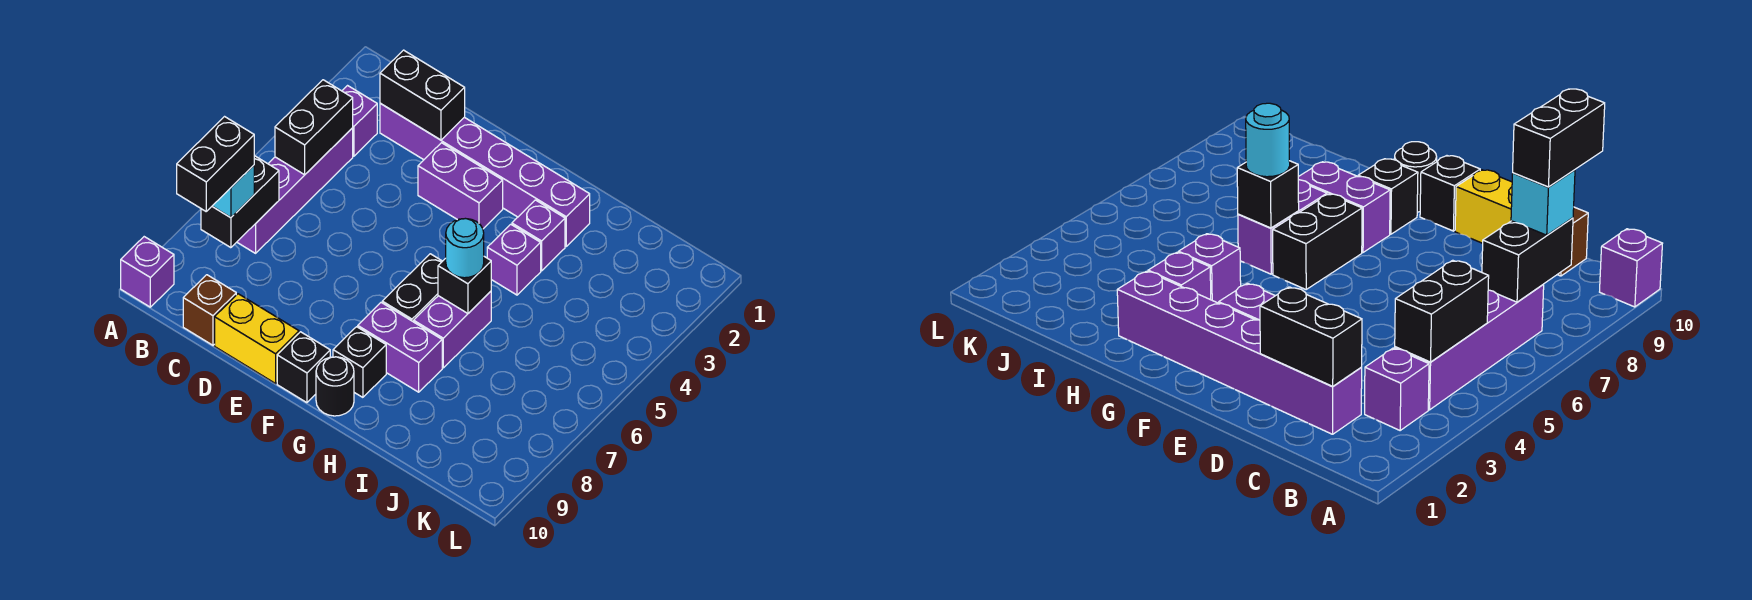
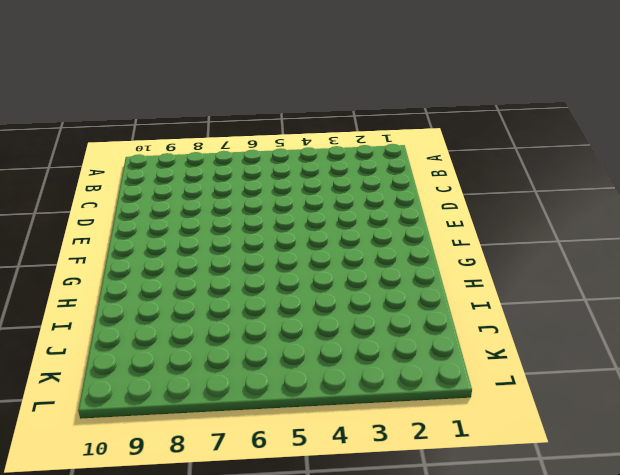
none -> purple 1x1 brick [121,237,174,307]
none -> purple 1x1 brick [342,86,377,156]
none -> purple 1x4 brick [237,128,353,253]

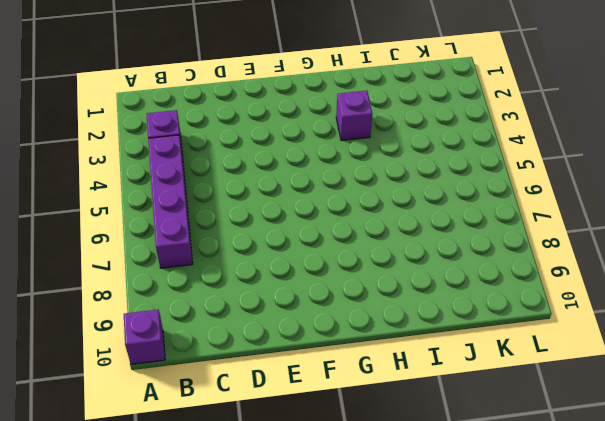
none -> purple 1x6 brick [380,103,590,246]
none -> brown 1x1 brick [183,275,236,345]
none -> yellow 1x2 brick [215,294,299,383]

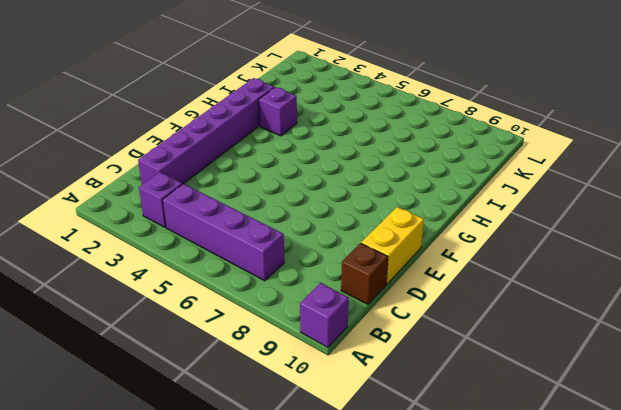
none -> purple 1x2 brick [418,143,503,229]
none -> black 1x1 brick [277,332,330,403]
none -> black 1x2 brick [382,254,442,322]

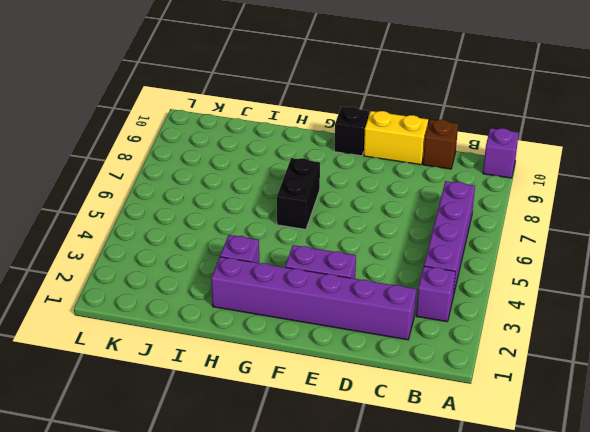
none -> purple 1x2 brick [358,303,442,392]
none -> black 1x1 brick [333,327,386,397]
none -> black 1x1 round brick [316,357,354,416]

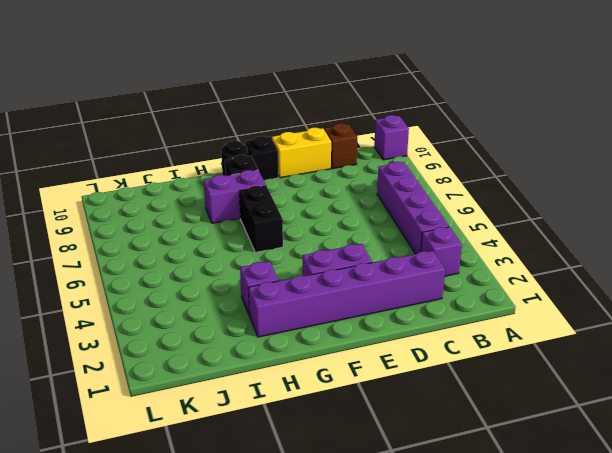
none -> purple 1x1 brick [487,224,541,295]
none -> purple 1x2 brick [414,291,491,368]
none -> black 1x2 brick [275,80,353,175]

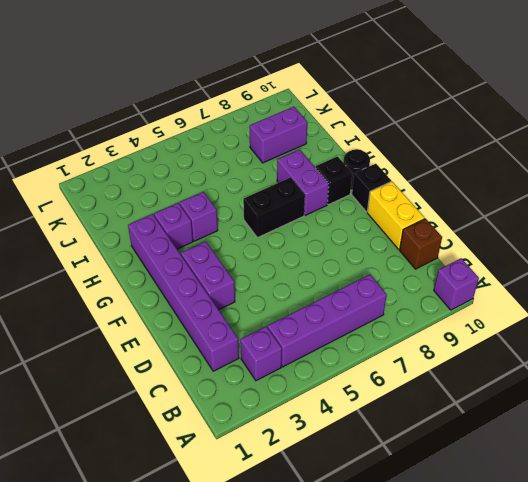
purple 1x2 brick [250,107,307,163] -> purple 1x2 brick moved to [414,291,491,368]
none -> black 1x2 brick [275,80,353,175]
none -> black 1x2 brick [201,156,279,248]
none -> black 1x2 brick [380,50,465,140]

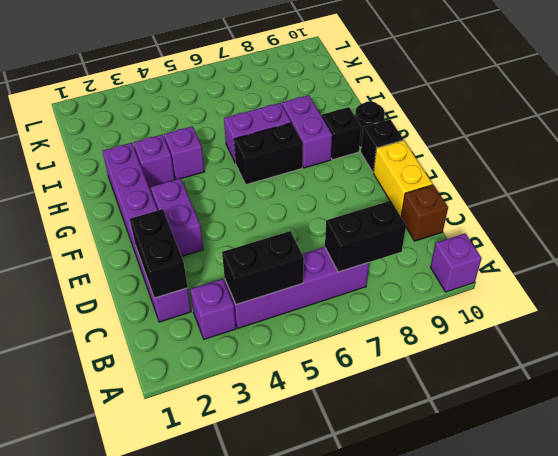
none -> black 1x1 brick [438,257,491,313]
none -> cyan 1x1 brick [212,165,254,218]
none -> cyan 1x1 round brick [446,219,484,278]

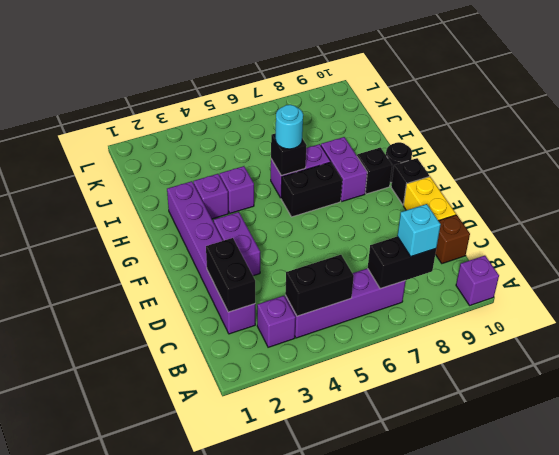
none -> black 1x2 brick [177,117,254,211]

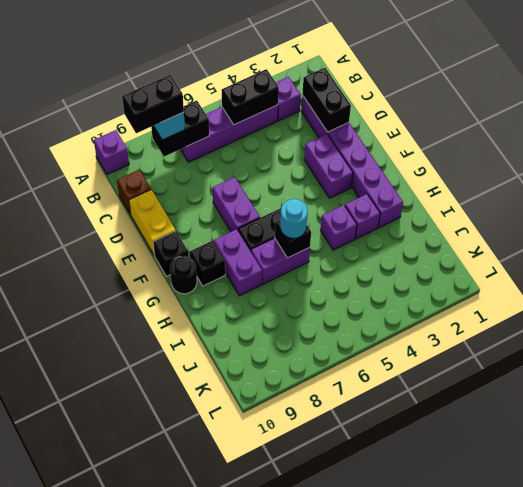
purple 1x2 brick [213,177,260,232] -> none

